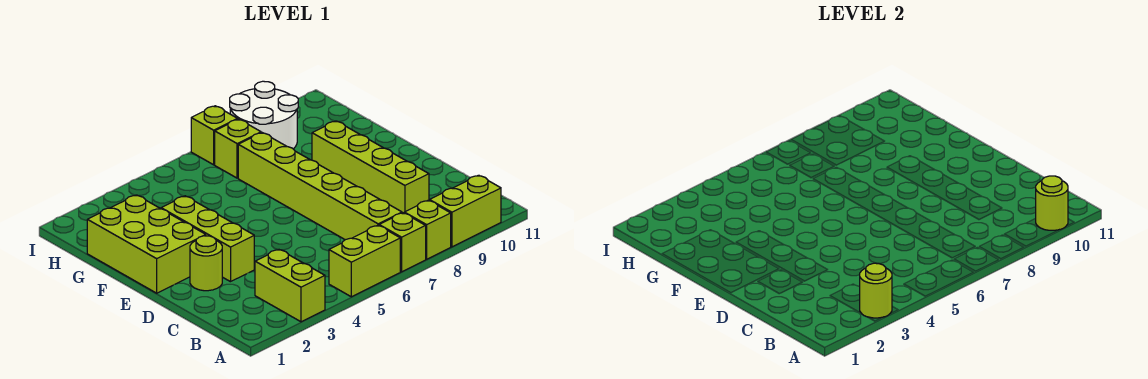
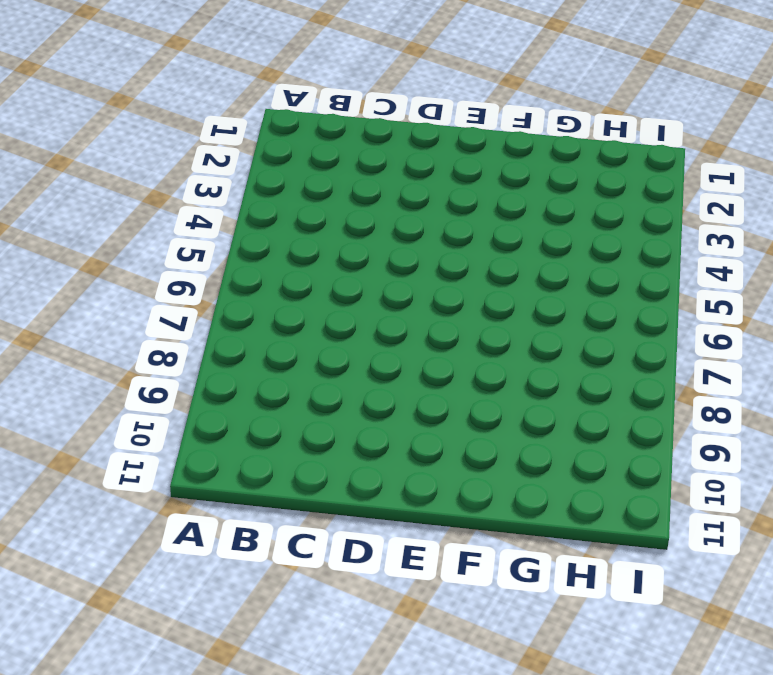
none -> lime 1x2 brick [255,250,325,322]
none -> lime 1x2 brick [329,225,400,297]
none -> lime 1x1 brick [379,213,426,272]

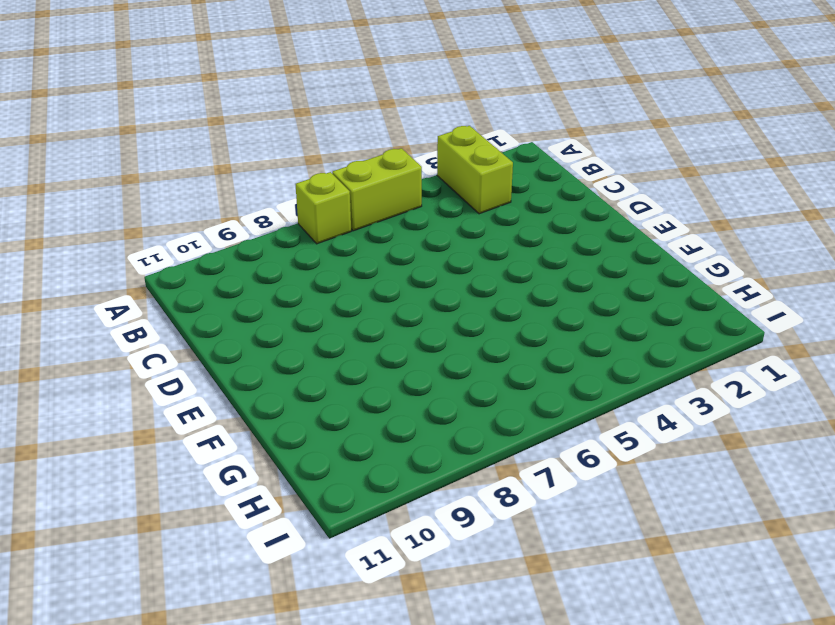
none -> lime 1x1 brick [404,200,451,259]
none -> lime 1x2 brick [430,175,501,247]
none -> lime 1x6 brick [238,133,402,240]

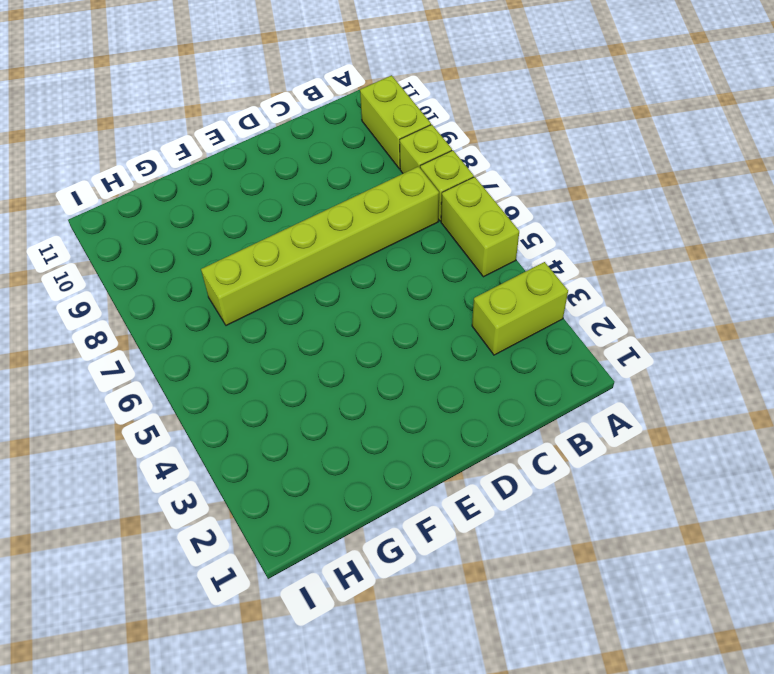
none -> lime 1x4 brick [312,121,429,213]
none -> lime 1x1 round brick [190,236,222,291]
none -> lime 1x3 brick [161,196,254,282]

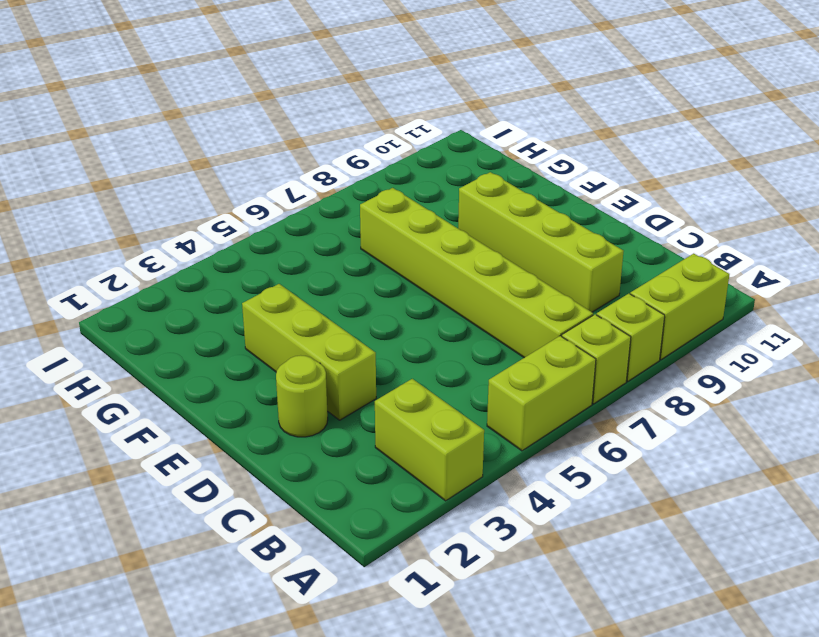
none -> lime 2x3 brick [87,195,206,293]
none -> lime 1x1 brick [215,119,261,178]
none -> white 2x2 round brick [230,81,298,149]

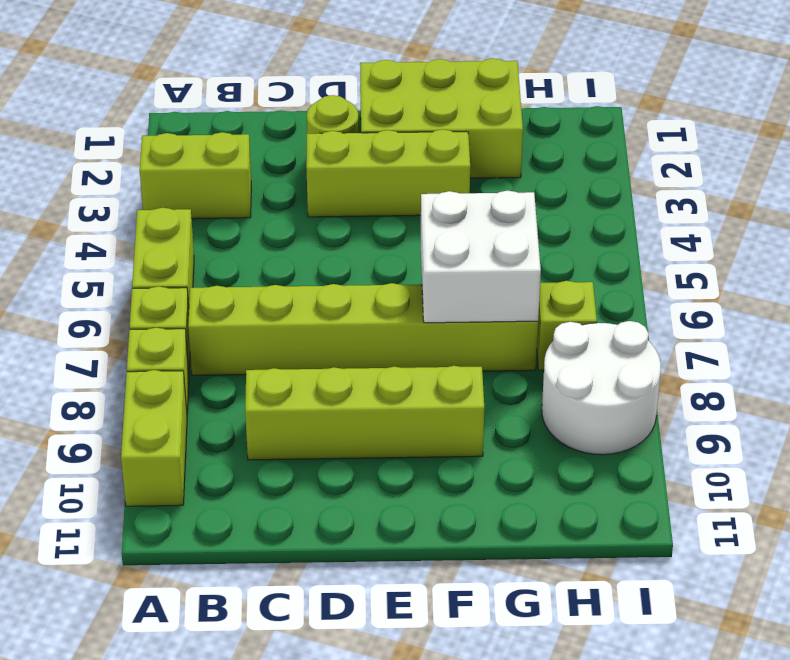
white 2x2 brick [421,191,541,323] -> none
none -> lime 1x1 brick [191,106,238,165]
none -> lime 1x1 round brick [860,263,892,318]
none -> lime 1x1 round brick [1036,176,1068,230]

